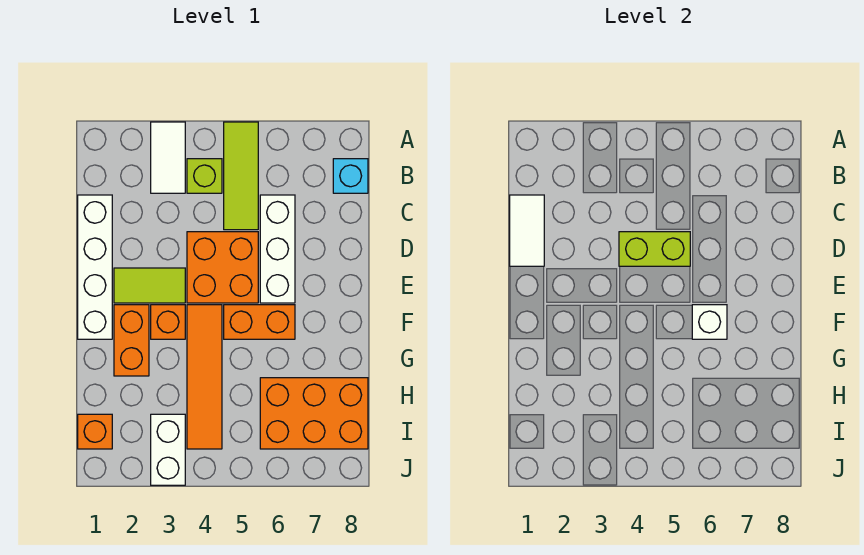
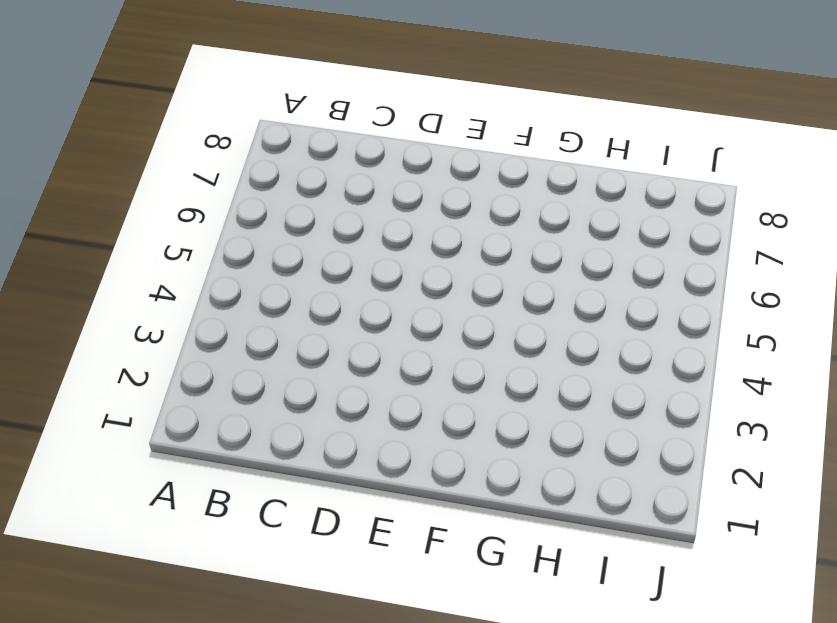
none -> white 1x2 tile [151,122,185,193]
none -> lime 1x3 tile [224,122,258,230]
none -> lime 1x1 brick [187,159,222,193]

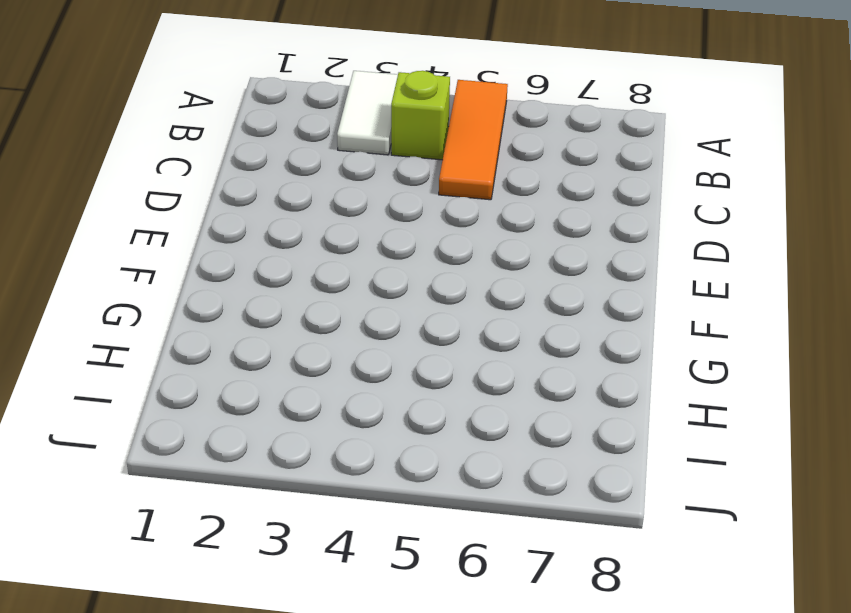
orange 1x3 tile [439,80,508,200] -> lime 1x3 tile [224,122,258,230]
none -> cyan 1x1 brick [333,159,368,193]
none -> white 1x4 brick [78,195,112,339]
none -> white 1x3 brick [260,195,295,303]

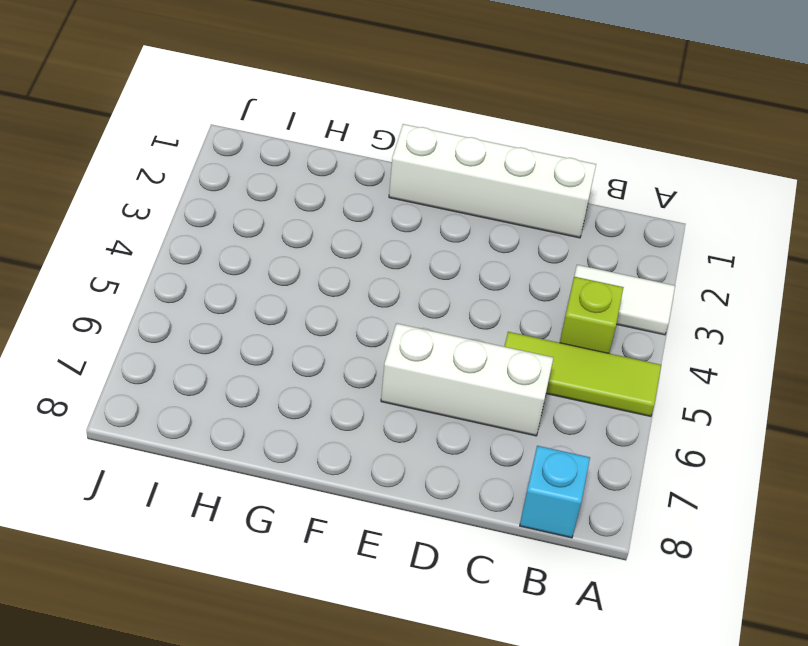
none -> orange 2x2 brick [187,232,258,303]
none -> lime 1x2 tile [114,268,185,303]
none -> orange 1x2 brick [114,305,149,376]

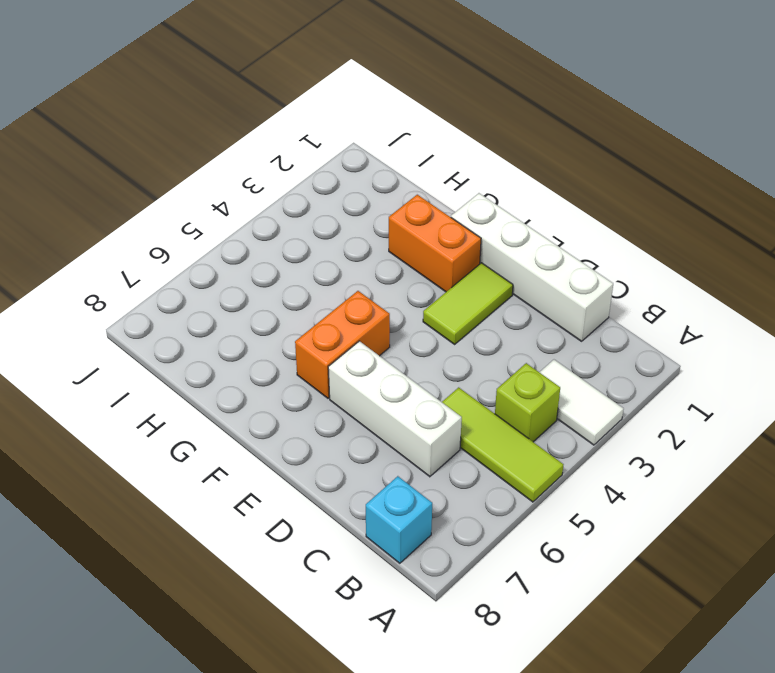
none -> orange 2x2 brick [187,232,258,303]
none -> orange 1x1 brick [151,305,185,339]
none -> orange 1x4 tile [187,305,222,449]

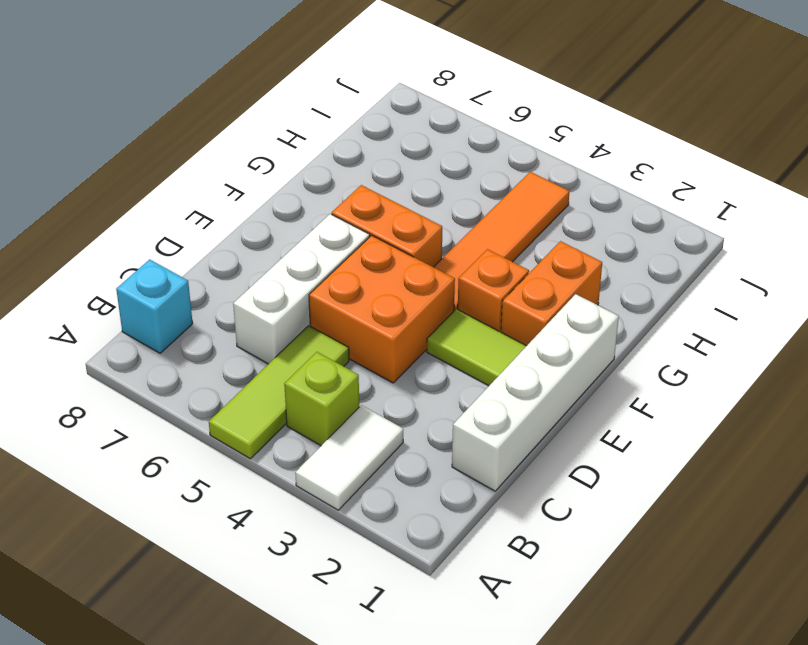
none -> orange 2x3 brick [260,378,368,449]
none -> orange 1x1 brick [78,414,112,449]
none -> white 1x2 brick [151,414,185,485]

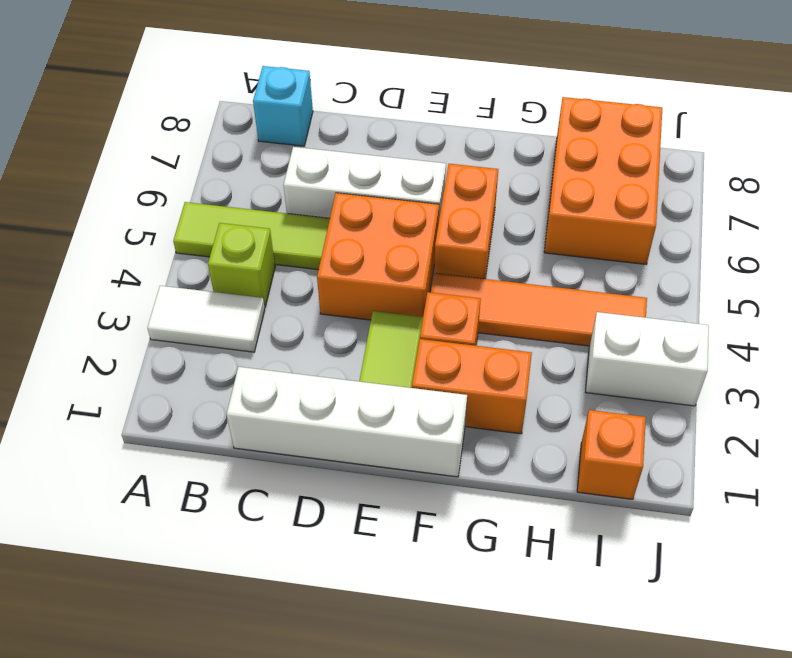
none -> white 1x2 tile [510,195,544,266]
none -> lime 1x2 brick [619,232,690,266]
none -> white 1x1 brick [692,305,727,339]

